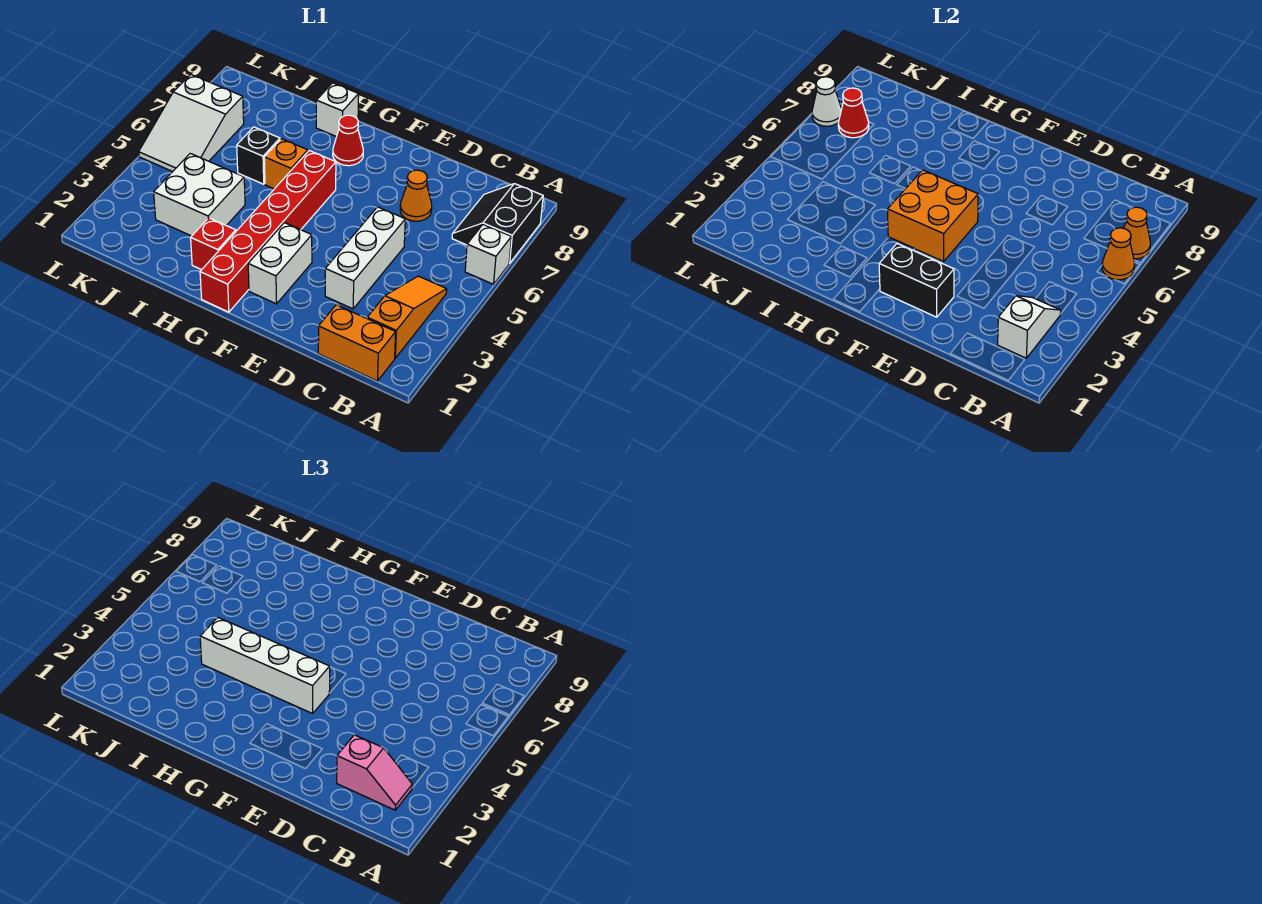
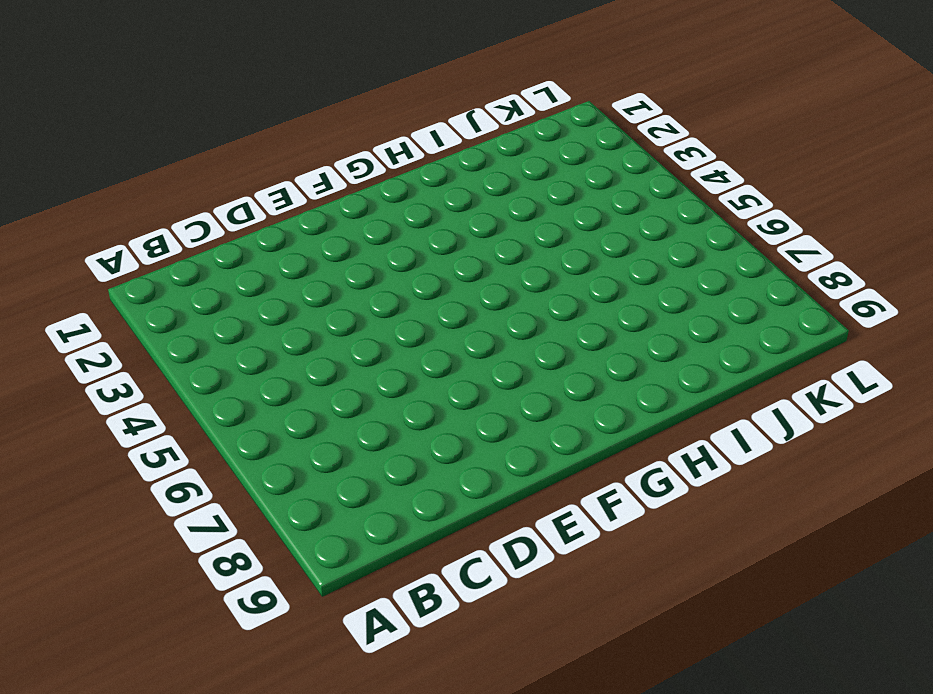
none -> white 1x1 brick [465,225,511,284]
none -> black 2x2 slope [452,184,543,263]
none -> orange 1x2 brick [318,305,396,381]

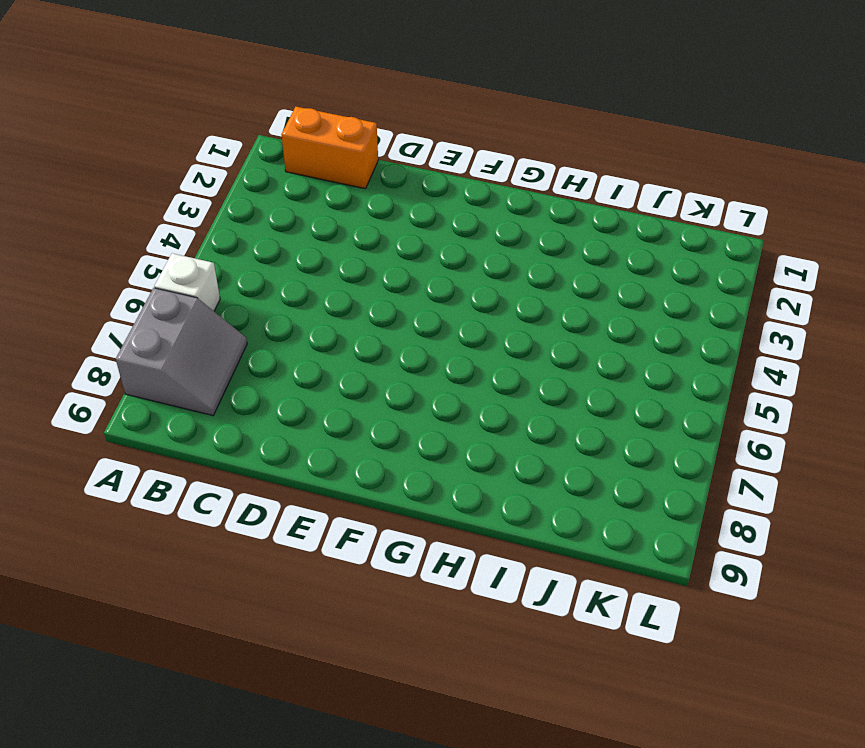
grey 2x2 slope [116,288,247,415] -> black 2x2 slope [452,184,543,263]
none -> orange 1x3 slope [367,276,447,358]
none -> white 1x3 brick [325,207,405,309]
none -> orange 1x1 cone [400,170,432,221]

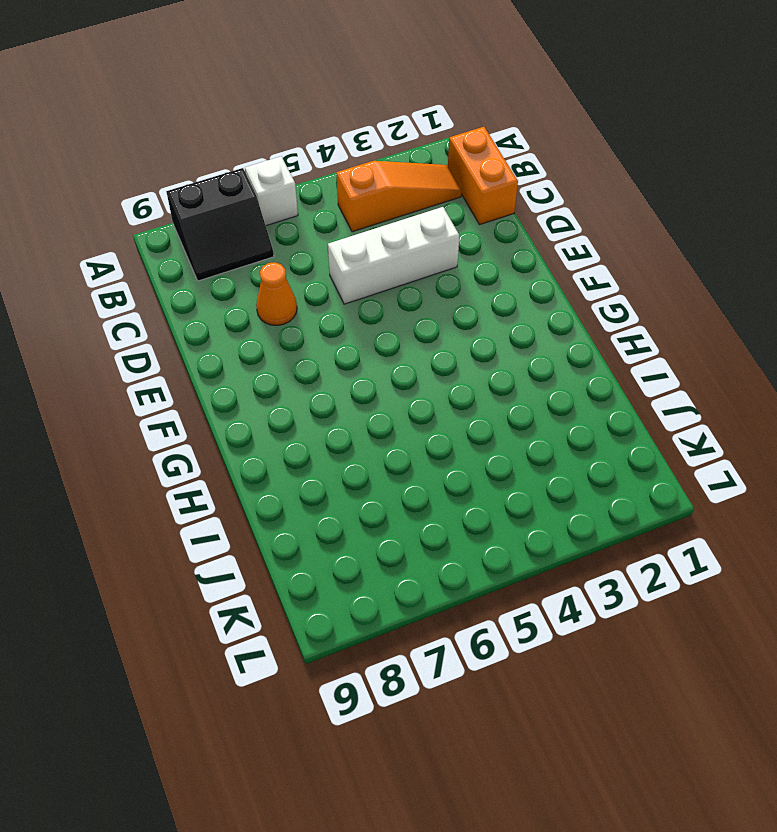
orange 1x3 slope [336,161,462,232] -> orange 1x3 slope turned to [367,276,447,358]
none -> white 1x2 brick [248,223,312,304]
none -> red 1x6 brick [200,151,336,312]
none -> red 1x1 cone [333,115,363,166]

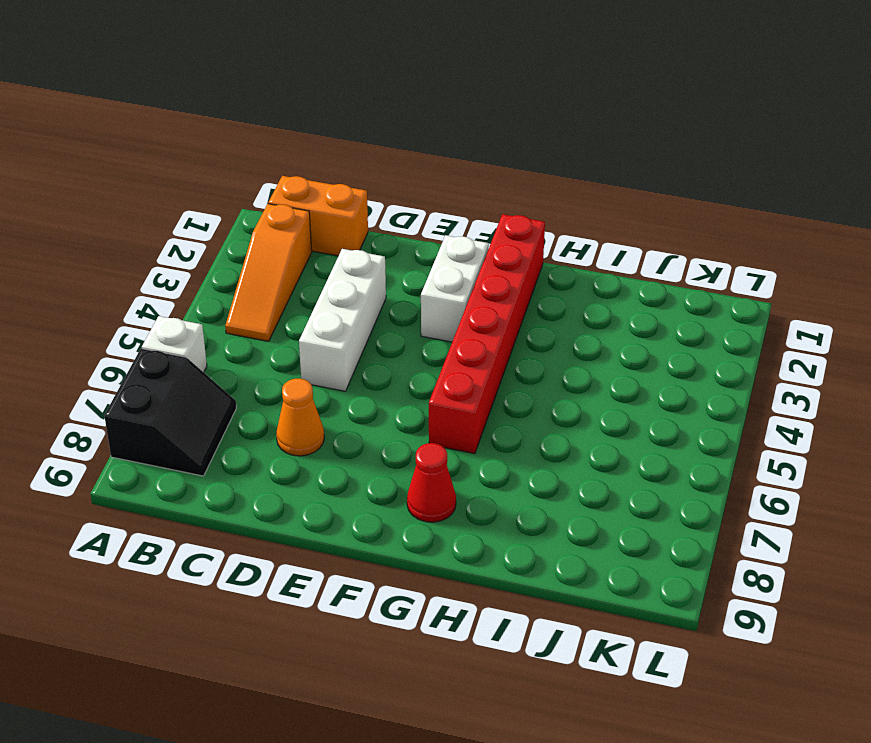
none -> red 1x1 brick [191,218,236,270]
none -> orange 1x1 brick [264,139,308,189]
none -> white 1x1 brick [316,83,359,137]

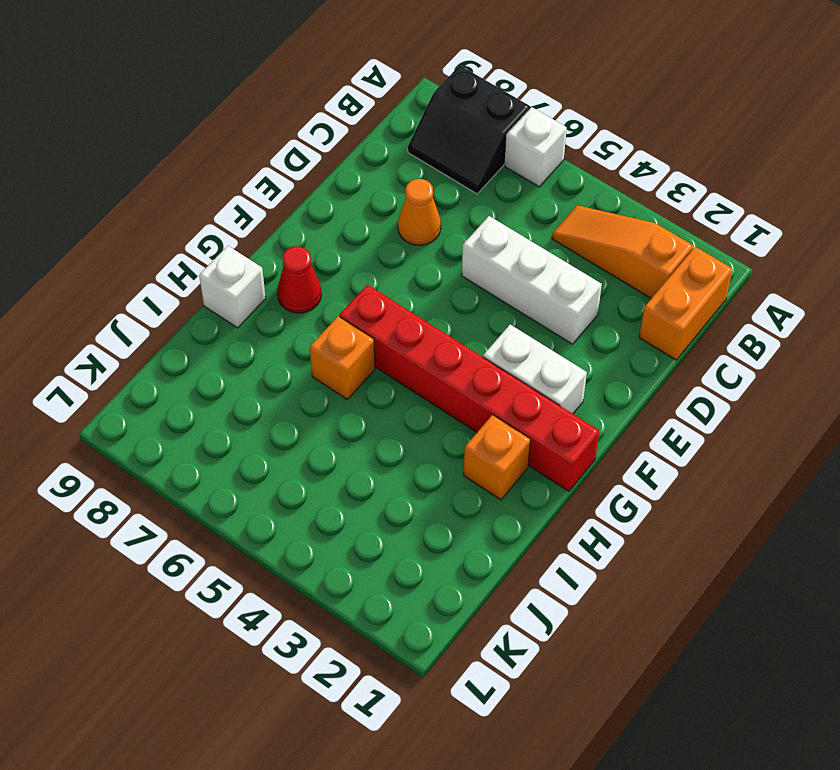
orange 1x1 brick [464,415,531,500] -> red 1x1 brick [191,218,236,270]
none -> white 2x2 brick [154,153,245,236]
none -> black 1x1 brick [237,127,280,184]
none -> white 2x3 slope [139,75,244,172]

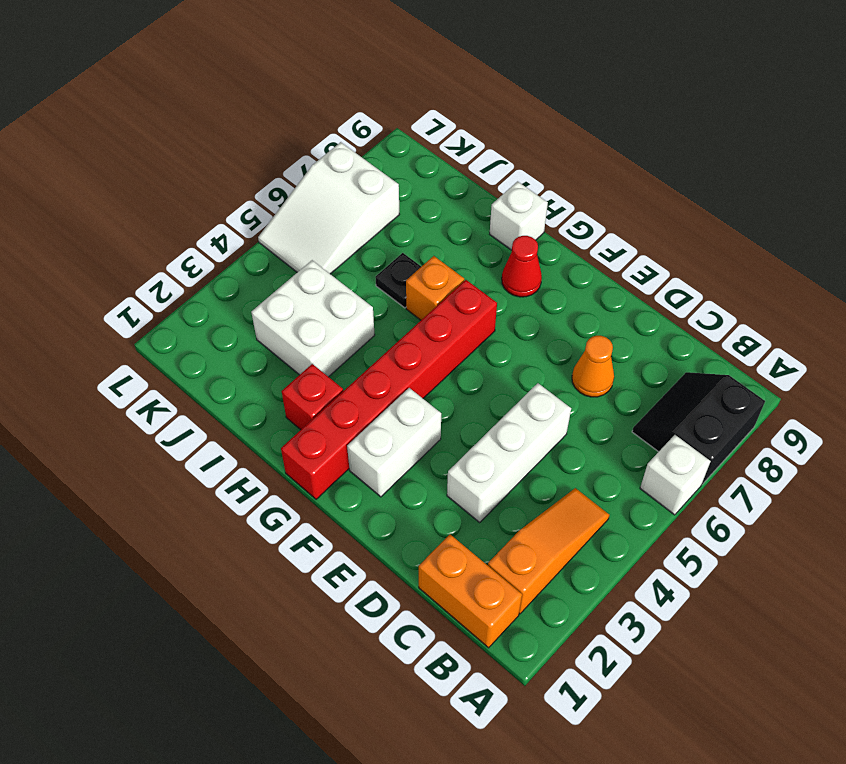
black 1x1 plate [375,253,421,308] -> black 1x1 brick [237,127,280,184]
none -> orange 1x1 cone [1102,228,1135,280]
none -> orange 1x1 cone [1124,207,1150,259]
none -> white 1x2 slope [998,296,1061,358]

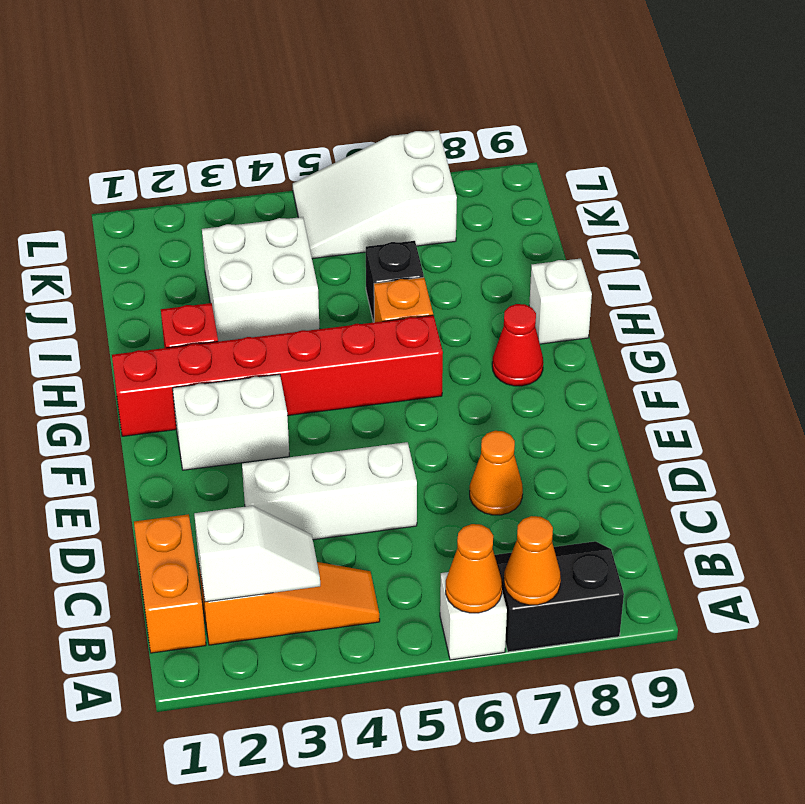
none -> black 1x2 brick [879,244,954,317]
none -> orange 2x2 brick [888,170,978,261]
none -> red 1x1 cone [838,88,869,138]

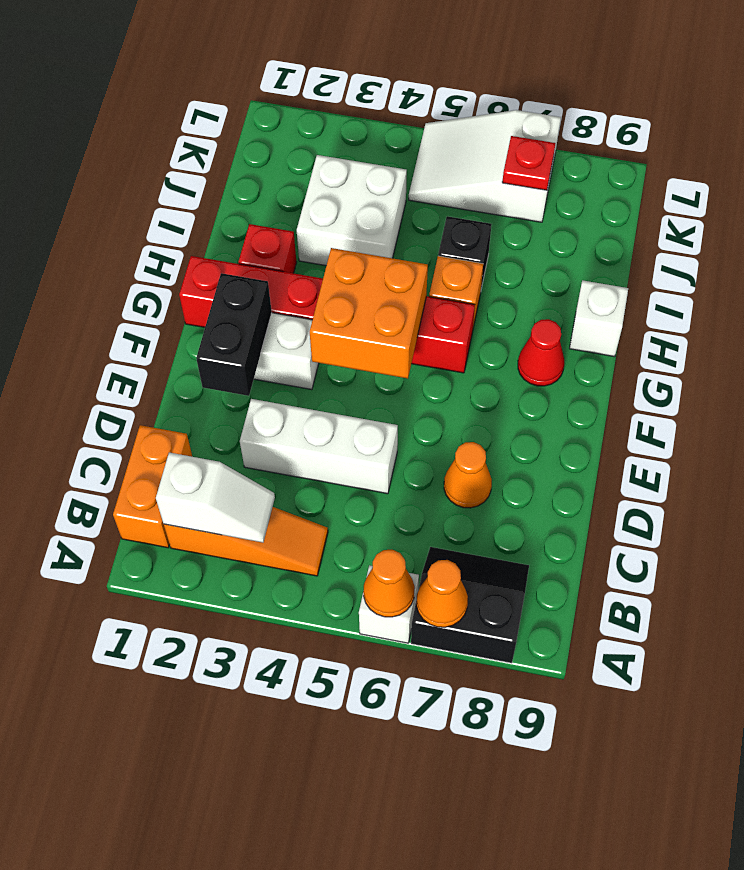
red 1x1 plate [502,136,555,190] -> red 1x1 cone [838,88,869,138]
none -> white 1x1 cone [812,77,842,126]
none -> pink 1x2 slope [337,735,412,810]
none -> white 1x4 brick [200,618,330,713]

